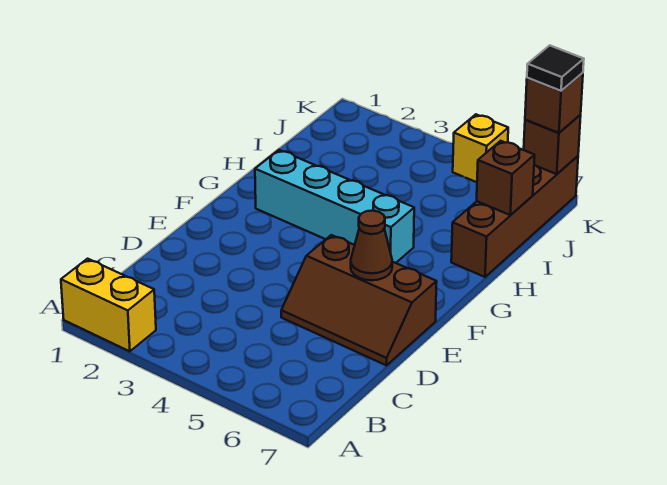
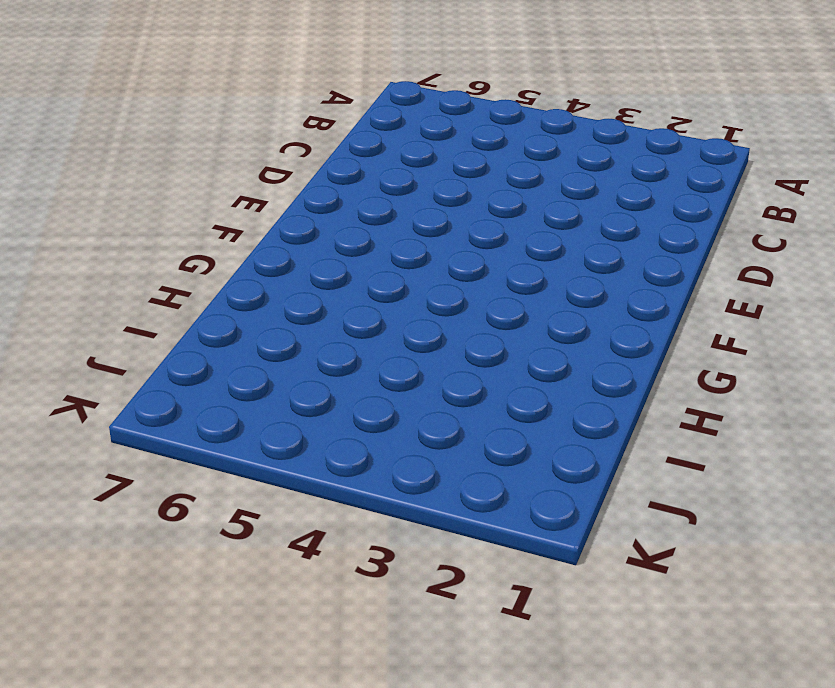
none -> yellow 1x2 brick [61,259,156,351]
none -> brown 2x3 slope [281,235,437,365]

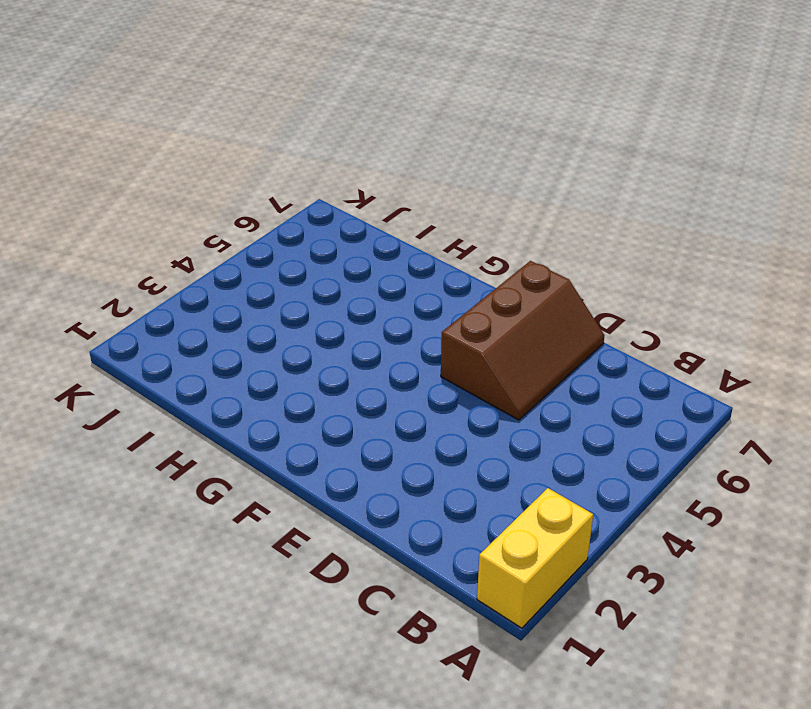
none -> cyan 1x4 brick [255,150,414,263]
none -> brown 1x4 brick [451,156,578,277]

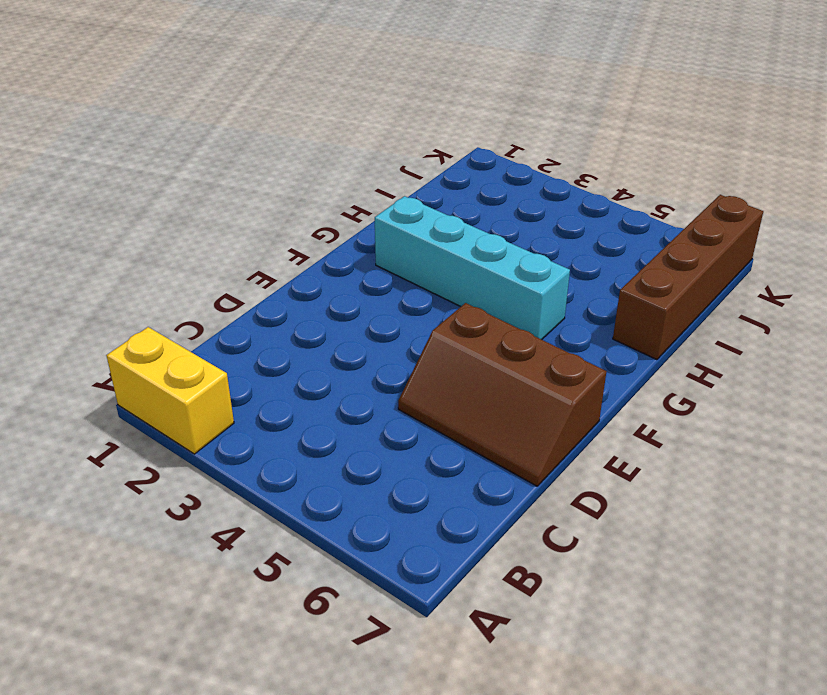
none -> yellow 1x1 brick [453,114,508,182]
none -> brown 1x1 cone [351,211,392,280]

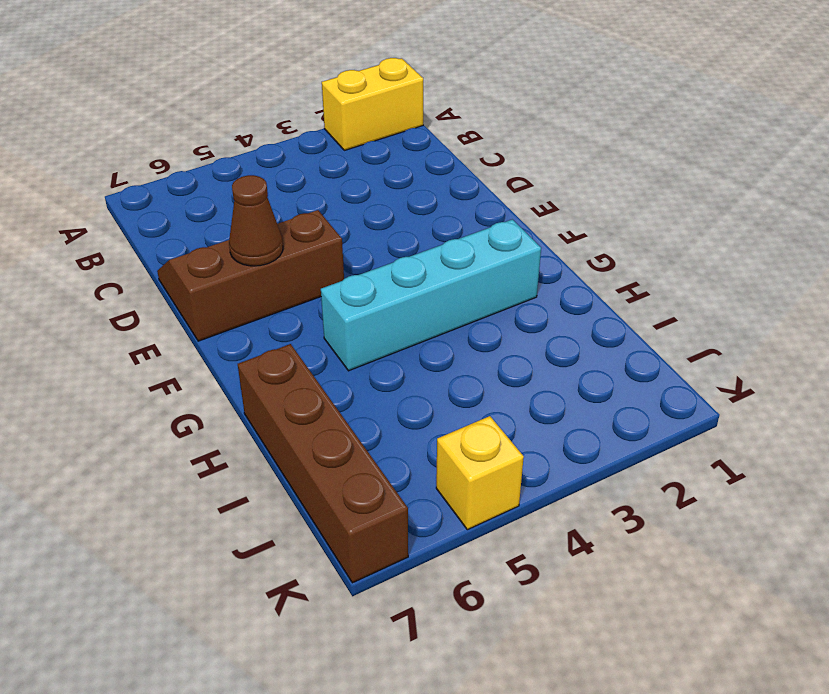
none -> brown 1x1 brick [477,141,535,215]
none -> brown 1x1 brick [524,115,581,174]

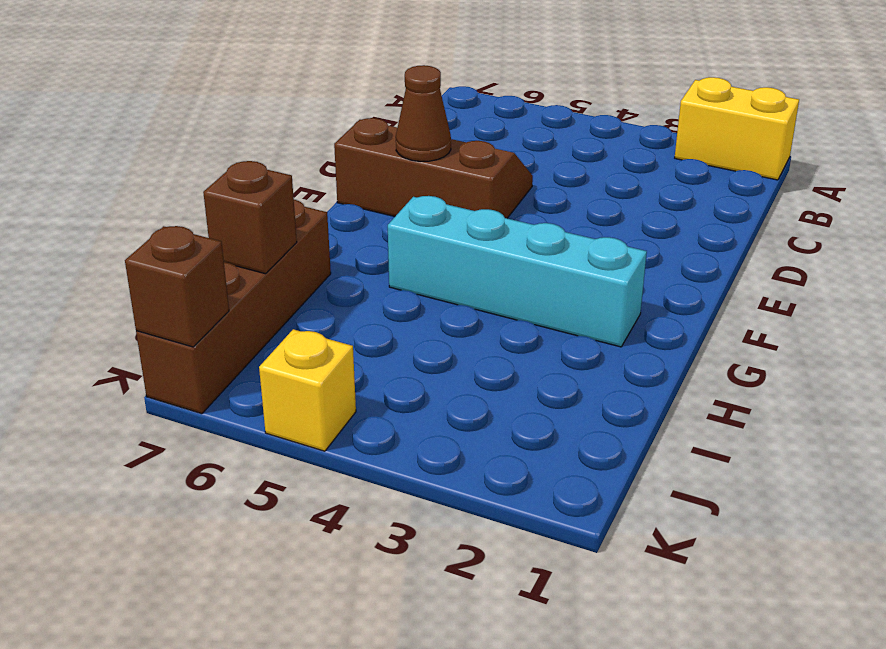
none -> brown 1x1 brick [525,73,583,133]
none -> black 1x1 tile [527,45,584,91]

